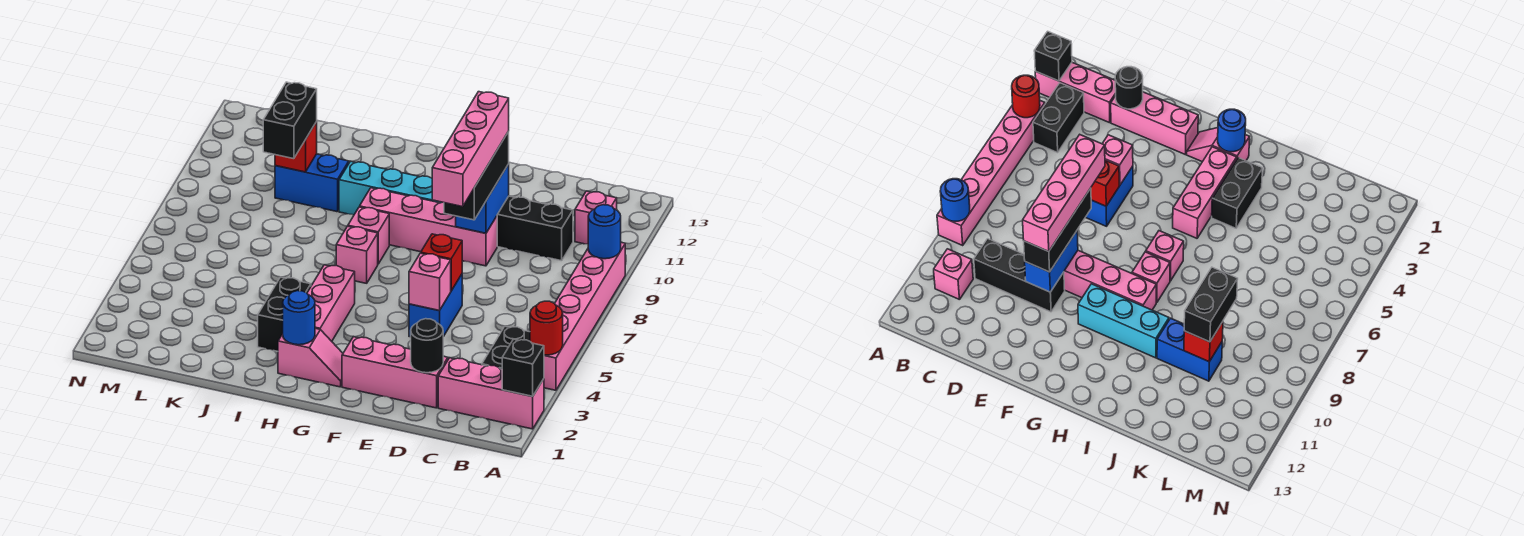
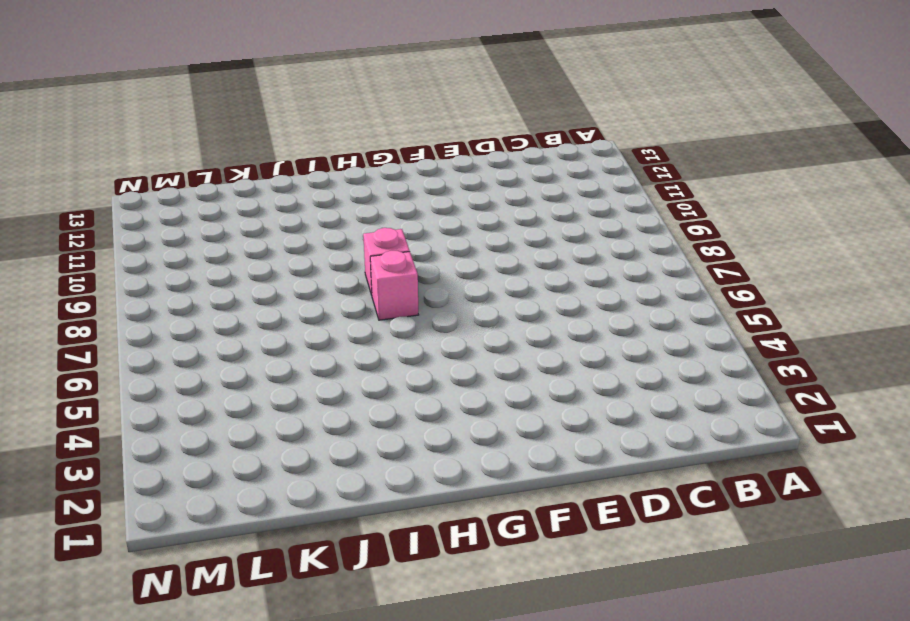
none -> pink 1x3 brick [438,358,544,429]
none -> pink 1x6 brick [544,243,625,390]
none -> black 1x2 brick [482,326,530,369]

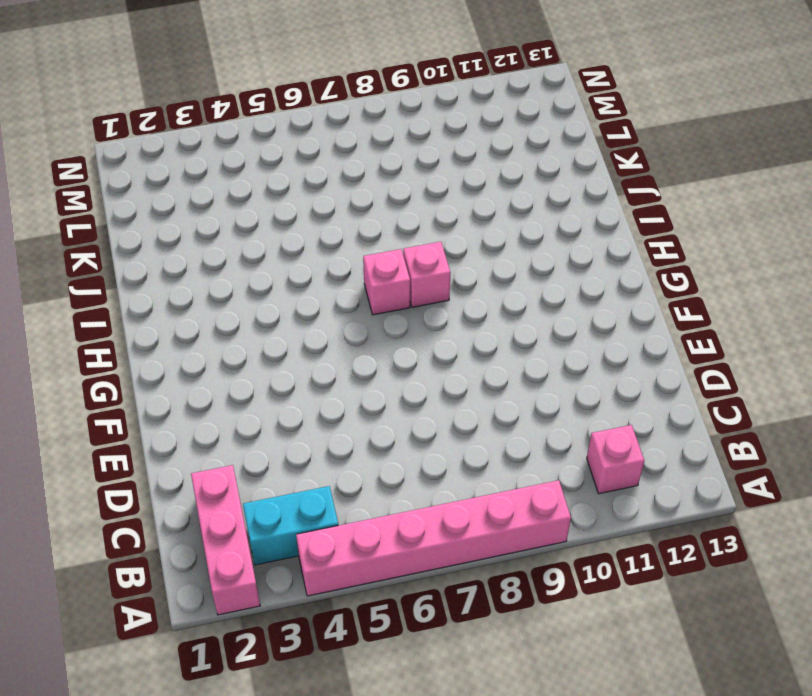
cyan 1x2 brick [243,486,338,565] -> black 1x2 brick [482,326,530,369]
none -> black 1x3 brick [497,196,573,261]
none -> pink 1x3 brick [342,337,448,408]
none -> blue 1x2 brick [409,274,462,337]

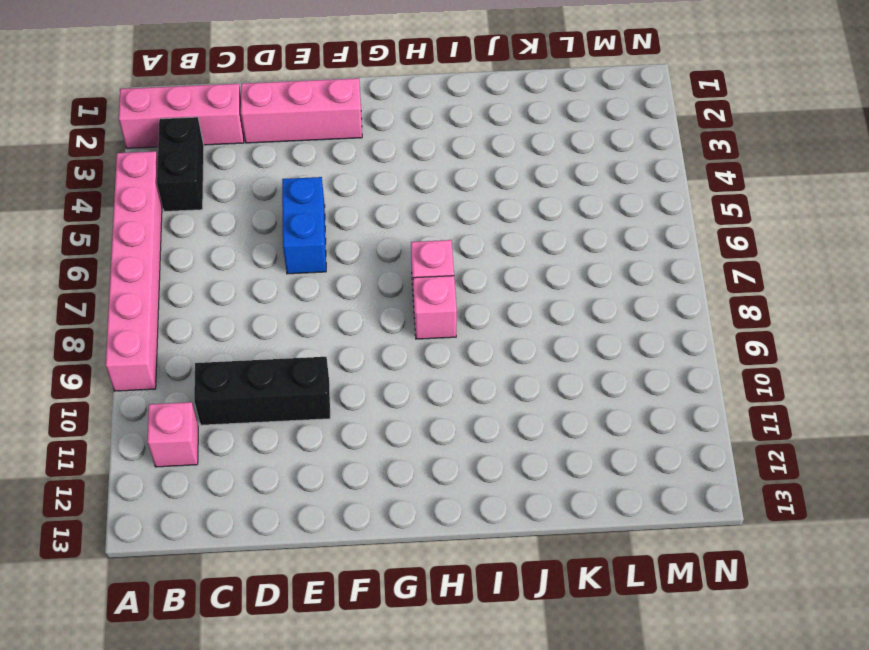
none -> pink 1x4 brick [360,188,497,266]
none -> pink 1x2 slope [278,328,343,387]
none -> cyan 1x3 brick [339,161,442,215]

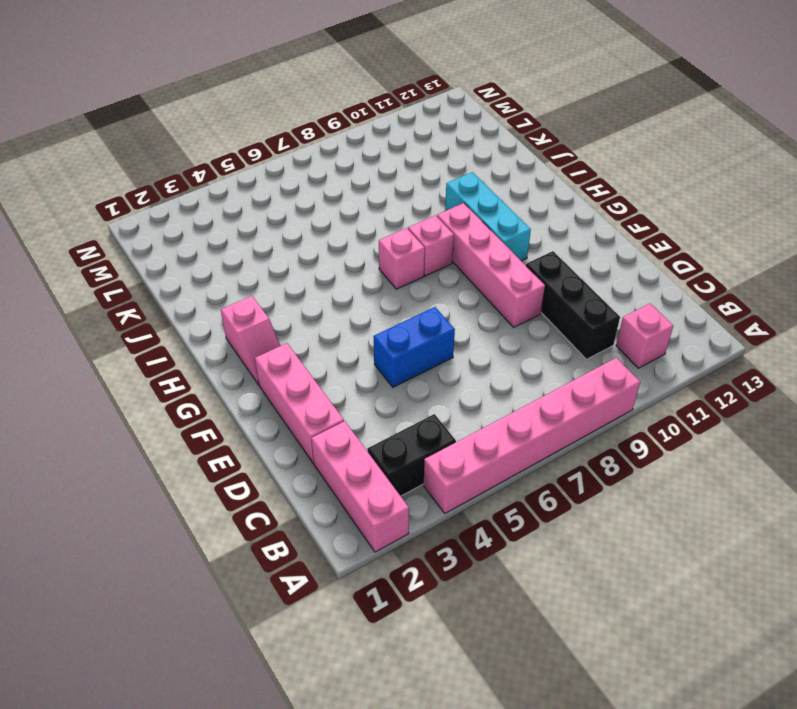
none -> pink 1x3 brick [307,265,355,341]
none -> black 1x2 brick [258,277,311,351]
none -> blue 1x2 brick [275,154,349,212]

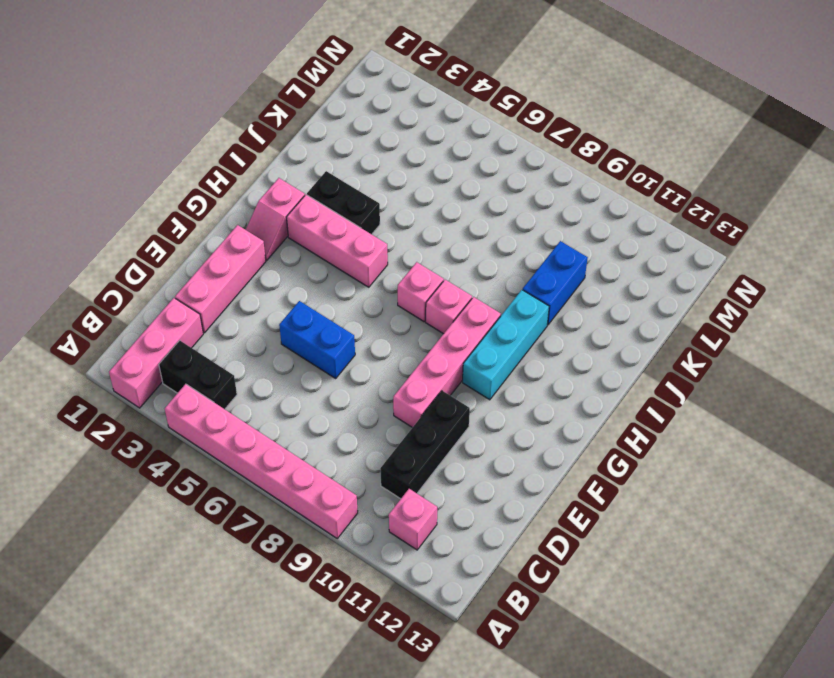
none -> black 1x1 brick [502,339,544,396]
none -> red 1x1 round brick [530,301,563,355]
none -> blue 1x1 round brick [588,205,621,259]

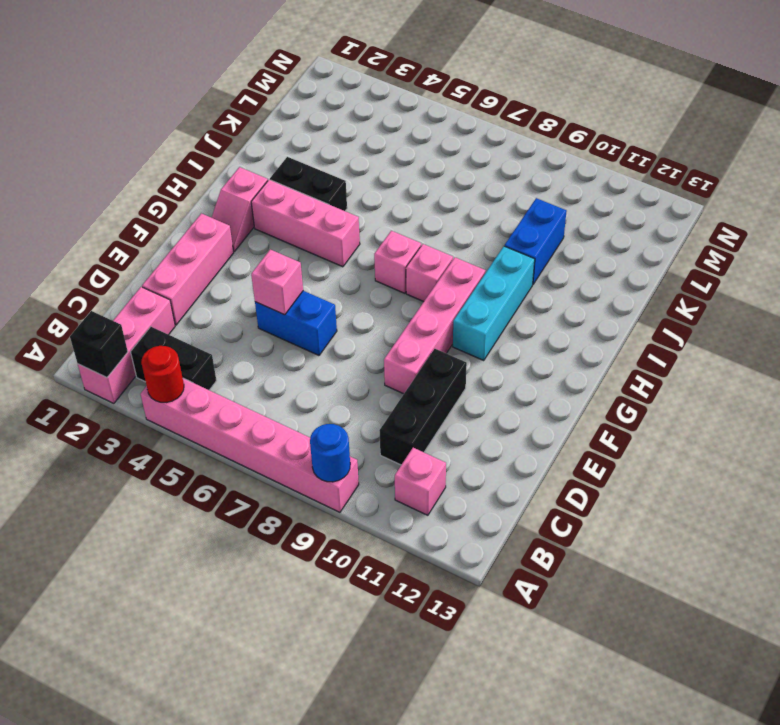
none -> black 1x1 round brick [411,319,443,373]
none -> red 1x1 brick [421,234,462,291]
none -> blue 1x2 brick [456,164,509,233]

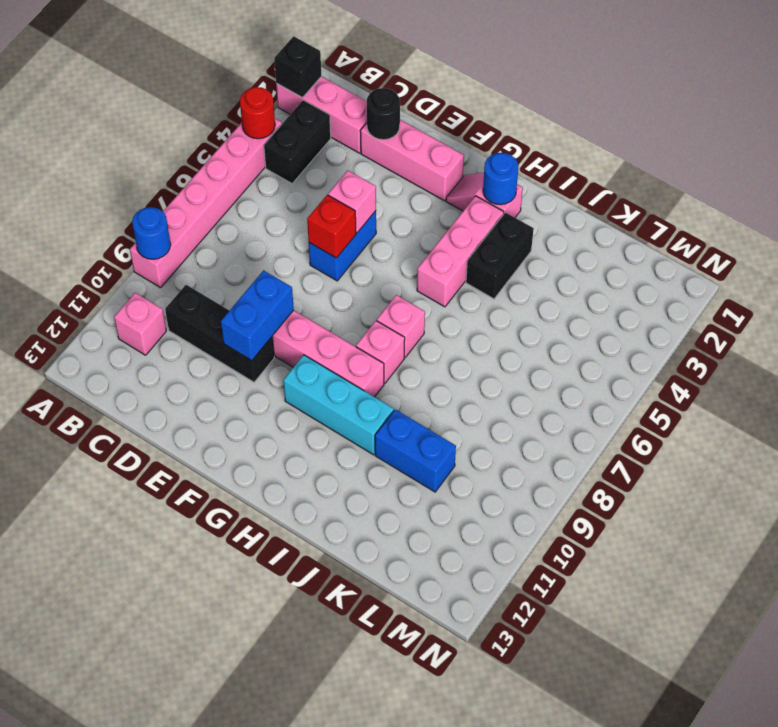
none -> red 1x1 brick [275,122,317,172]
none -> black 1x3 brick [444,132,509,220]
none -> black 1x2 brick [263,82,317,159]

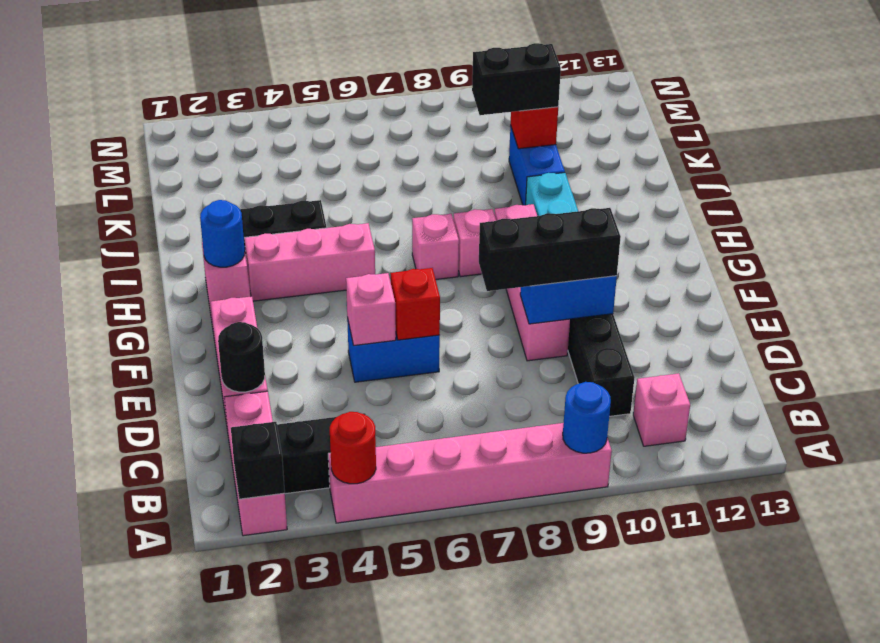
none -> pink 1x4 brick [432,92,509,207]

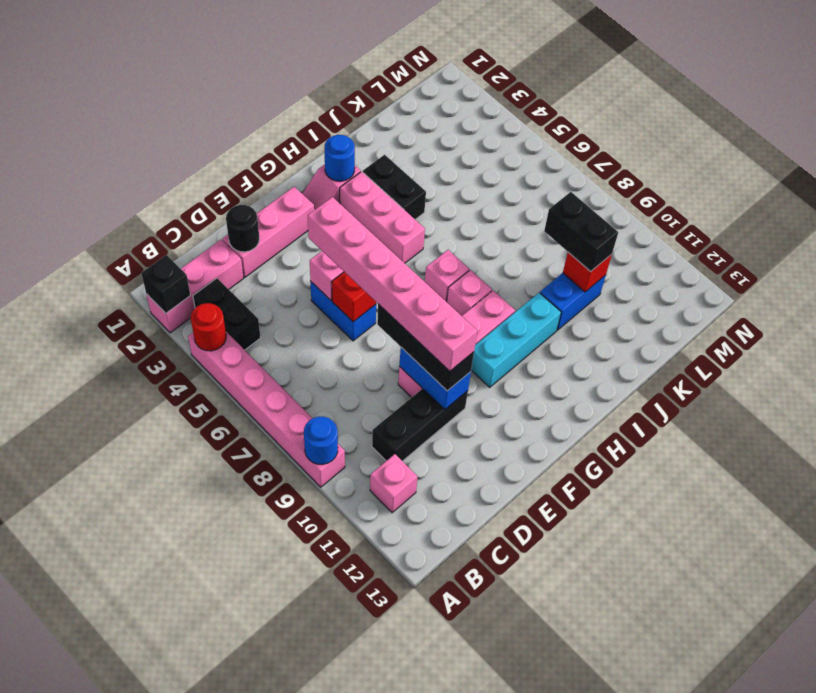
pink 1x6 brick [308,197,477,371] -> pink 1x4 brick [432,92,509,207]

